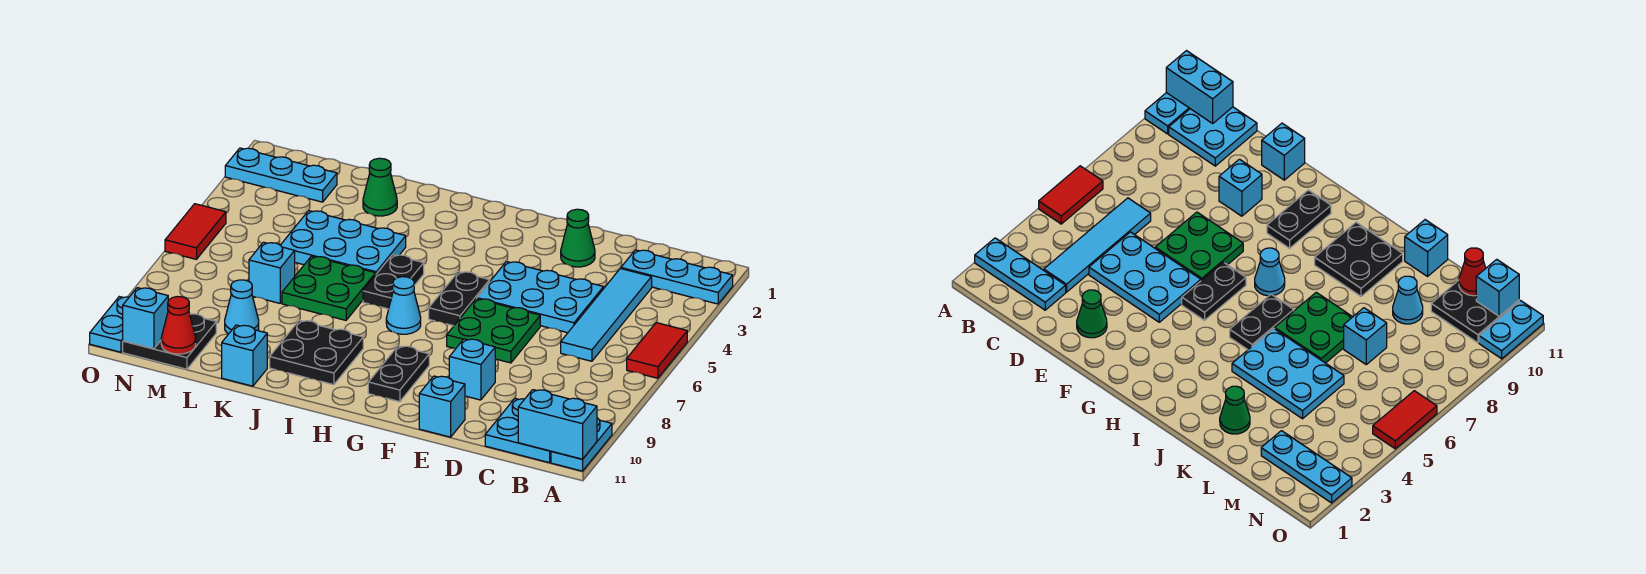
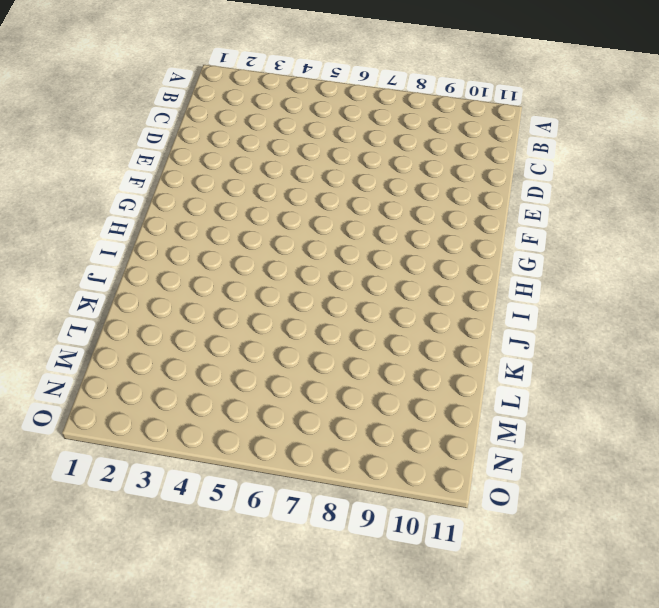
none -> cyan 1x3 plate [621,250,733,304]
none -> red 1x2 tile [627,323,687,378]
none -> cyan 1x2 plate [551,418,612,471]

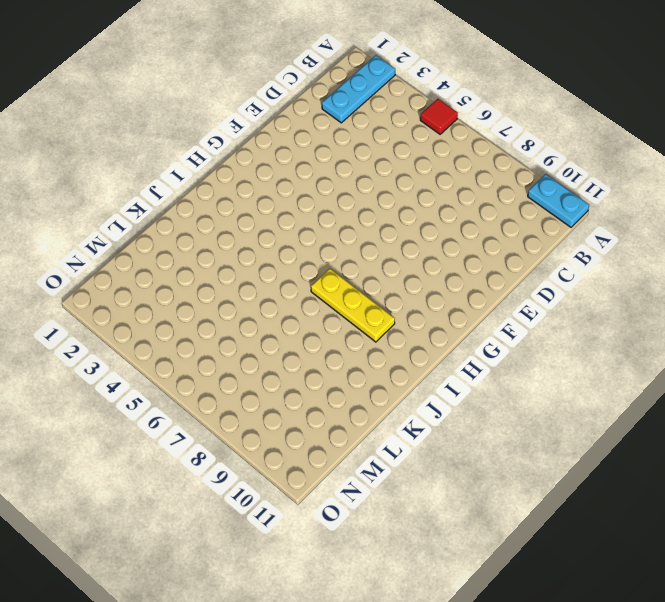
red 1x1 tile [420,99,458,134] -> red 1x2 tile [627,323,687,378]
yellow 1x3 plate [311,269,395,342] -> black 2x2 plate [270,320,363,385]
none -> cyan 2x2 plate [485,399,551,463]
none -> cyan 1x4 tile [561,268,652,361]
none -> cyan 2x3 plate [477,262,604,333]

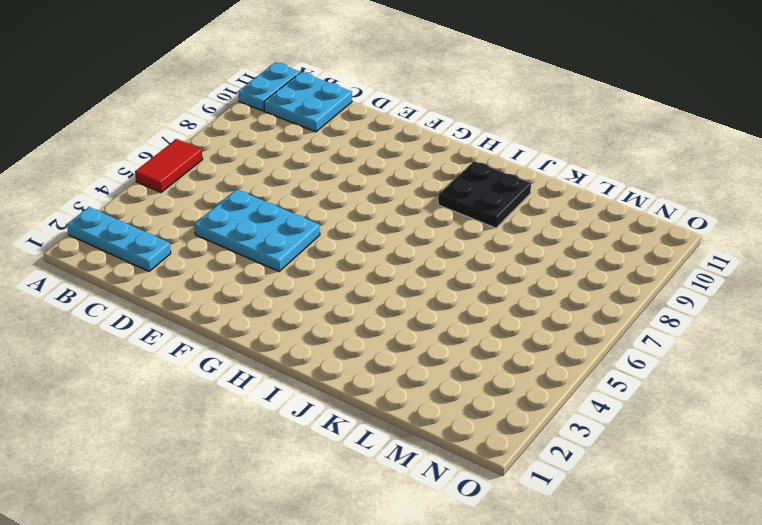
none -> cyan 1x4 tile [561,268,652,361]
none -> green 1x1 cone [561,209,595,267]
none -> green 2x2 plate [447,299,540,363]

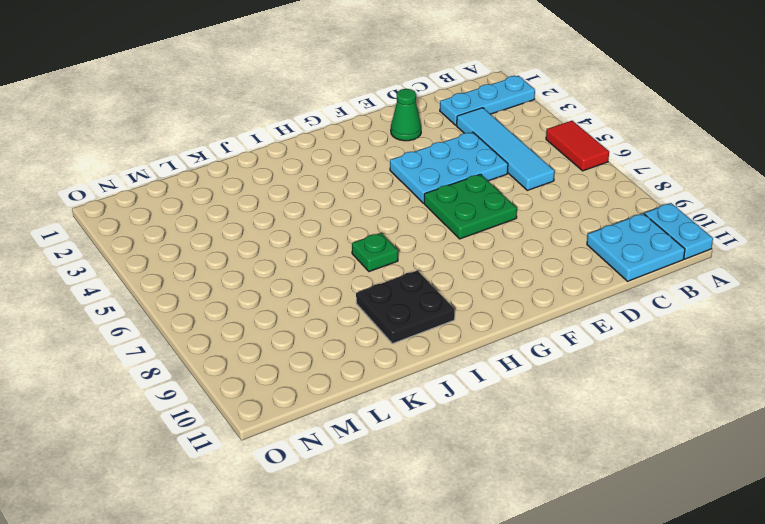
green 1x1 plate [352,233,398,272] -> none
none -> cyan 1x1 brick [449,339,495,400]
none -> cyan 1x1 brick [419,376,465,437]
none -> black 1x2 plate [429,272,490,326]

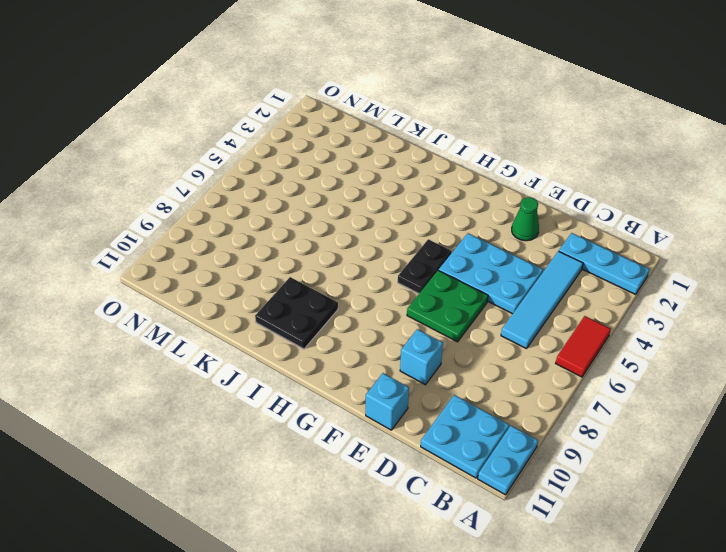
none -> black 1x2 plate [368,346,429,402]
none -> cyan 1x1 cone [386,277,421,334]
none -> black 1x2 plate [363,255,424,309]

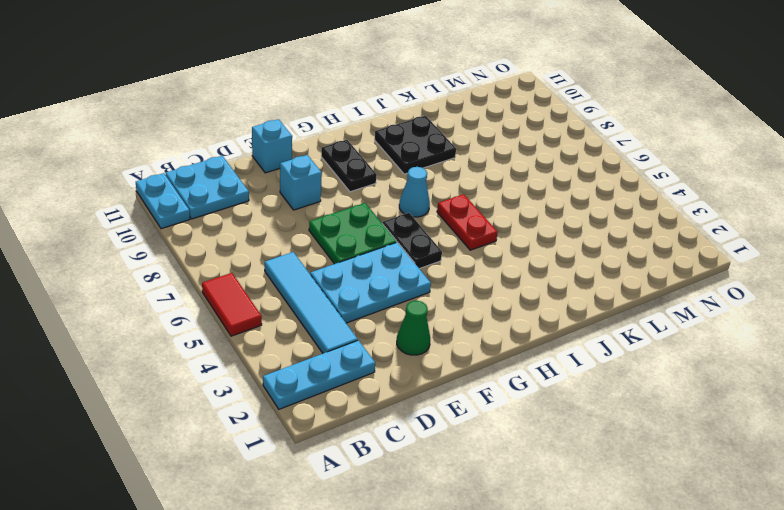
red 1x2 plate [437,194,498,250] -> black 1x2 plate [363,255,424,309]
none -> cyan 2x3 plate [281,211,406,274]
none -> green 2x2 plate [282,256,376,320]
none -> green 1x1 cone [363,158,397,216]

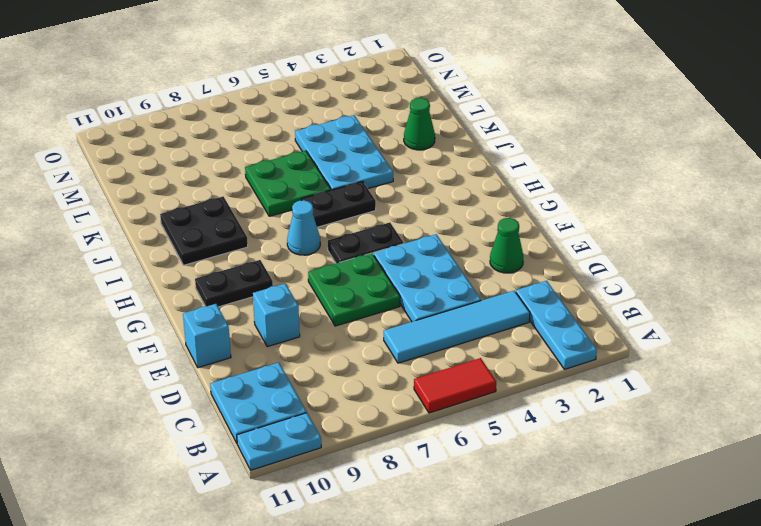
none -> cyan 1x1 brick [222,325,267,386]
none -> cyan 1x1 brick [249,242,295,303]
none -> cyan 1x1 cone [225,280,259,334]

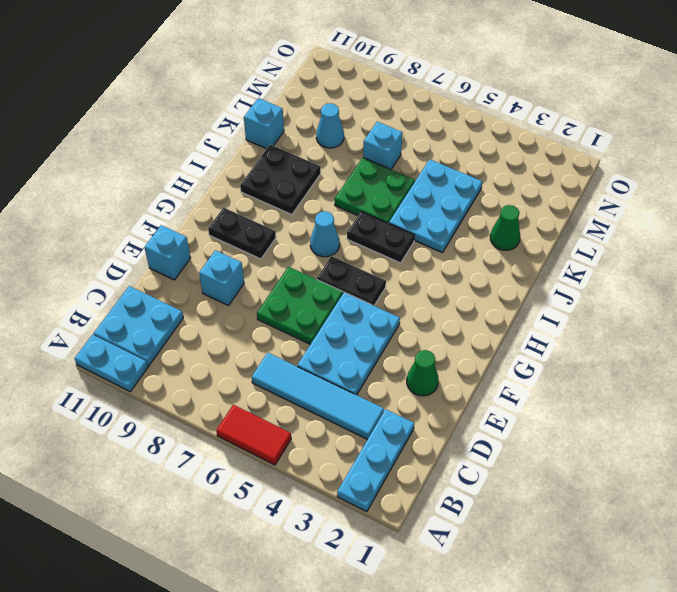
none -> cyan 1x3 plate [225,148,337,202]
none -> black 2x2 plate [123,314,216,369]
none -> red 1x2 tile [165,204,226,259]

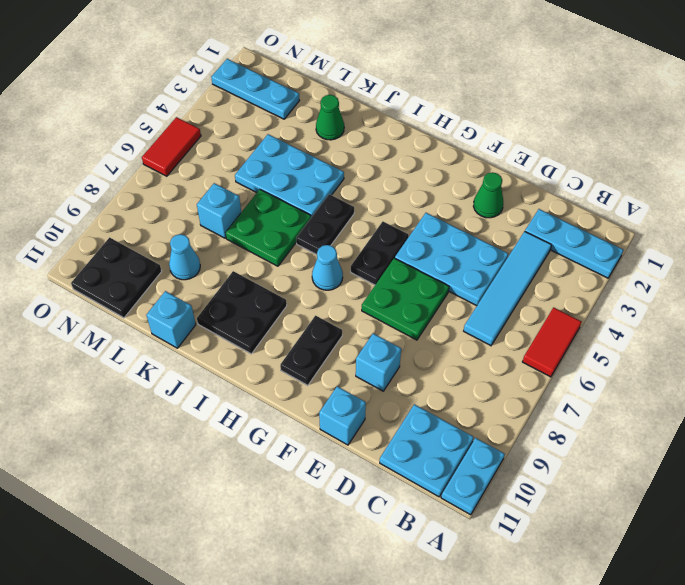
none -> cyan 1x2 plate [90,297,129,352]
none -> cyan 1x2 brick [518,390,597,459]
none -> red 1x1 cone [161,297,196,354]

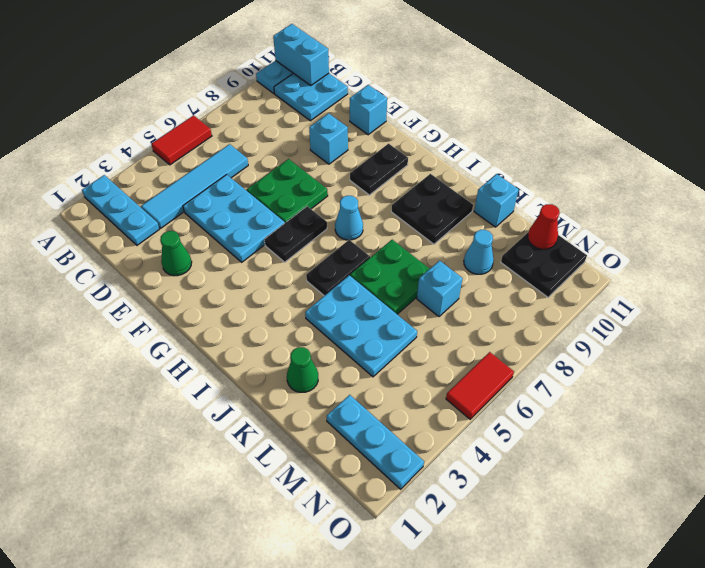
none -> cyan 1x2 plate [90,297,129,352]
none -> cyan 1x1 brick [123,288,168,349]

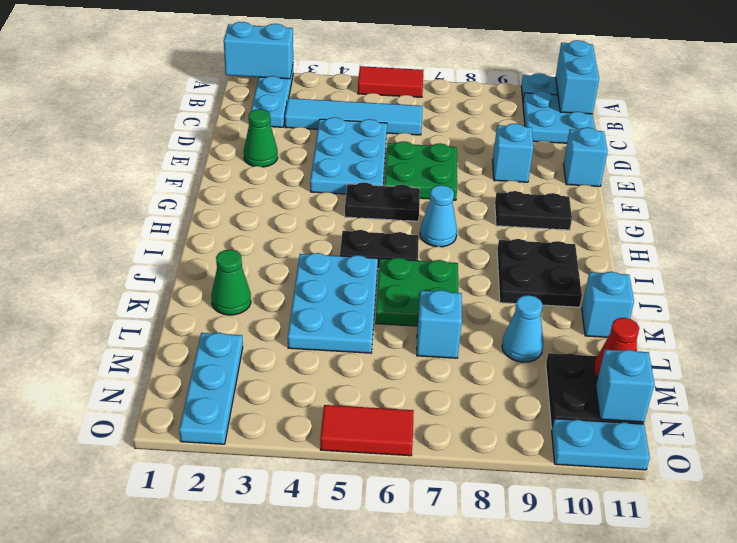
cyan 1x2 brick [224,22,293,79] -> none

